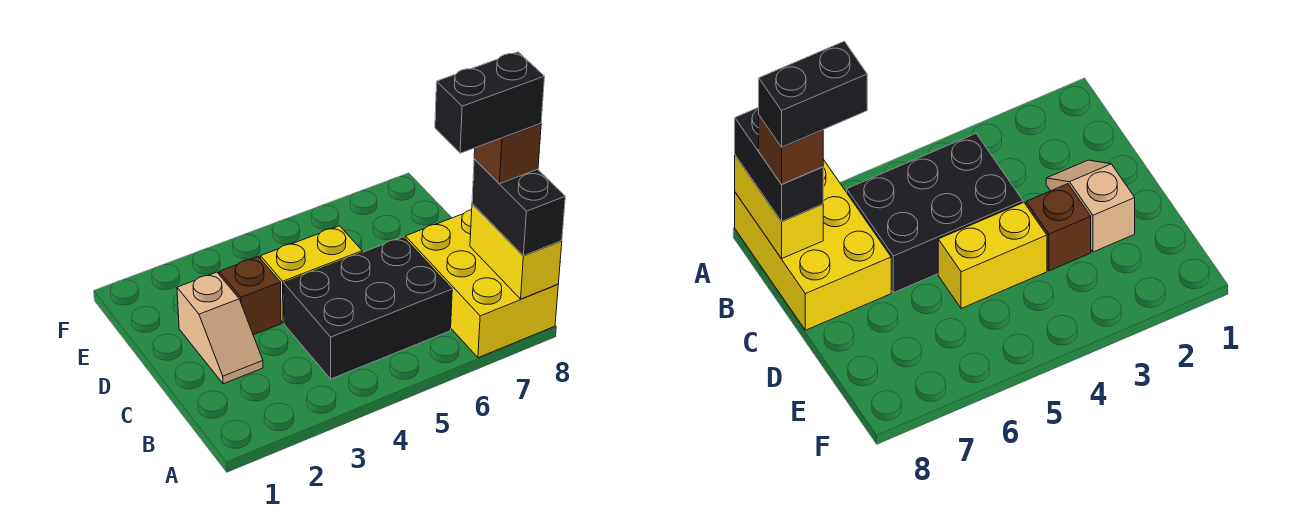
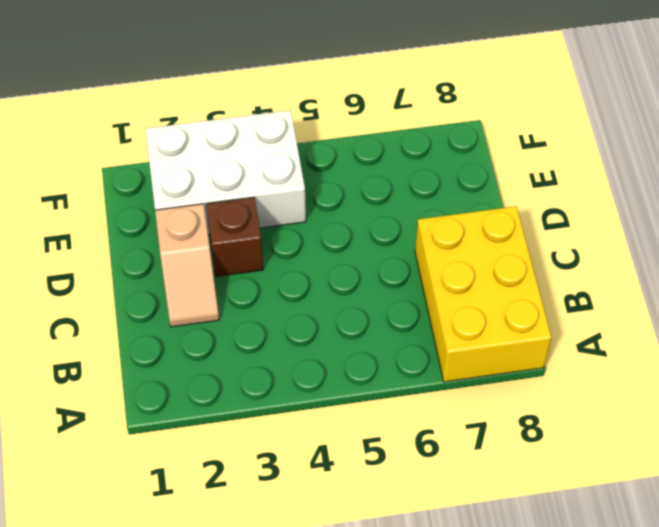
white 2x3 brick [145,110,306,235] -> none
none -> black 2x3 brick [284,237,452,379]
none -> yellow 1x2 brick [260,226,362,323]

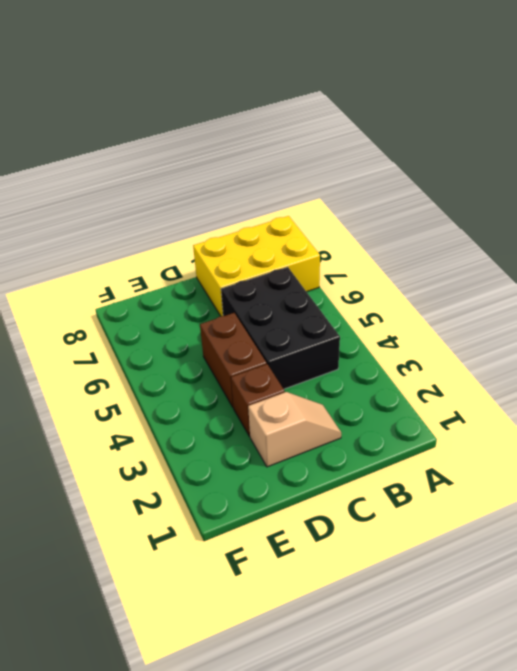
brown 1x2 brick [200,313,267,407] -> yellow 1x2 brick [260,226,362,323]
none -> yellow 1x2 brick [470,204,562,299]
none -> black 1x2 brick [472,159,565,256]

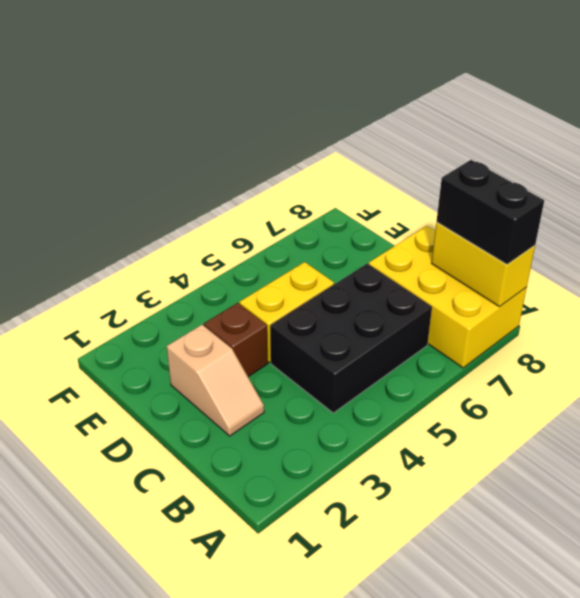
none -> brown 1x1 brick [474,123,541,184]
none -> black 1x2 brick [435,52,545,153]

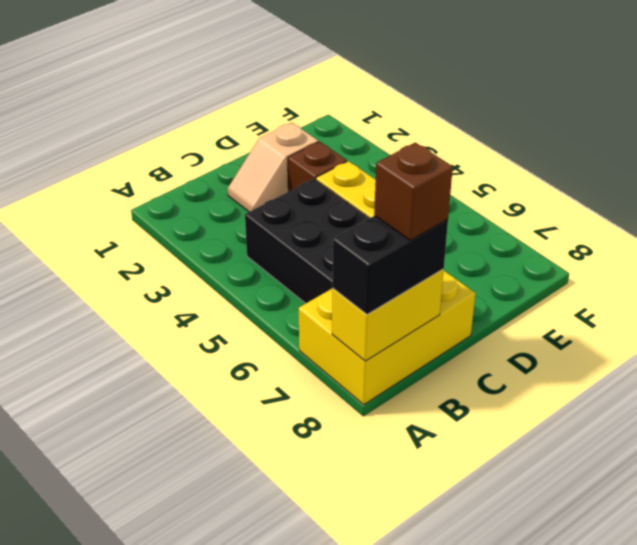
none -> black 1x2 brick [435,52,545,153]

